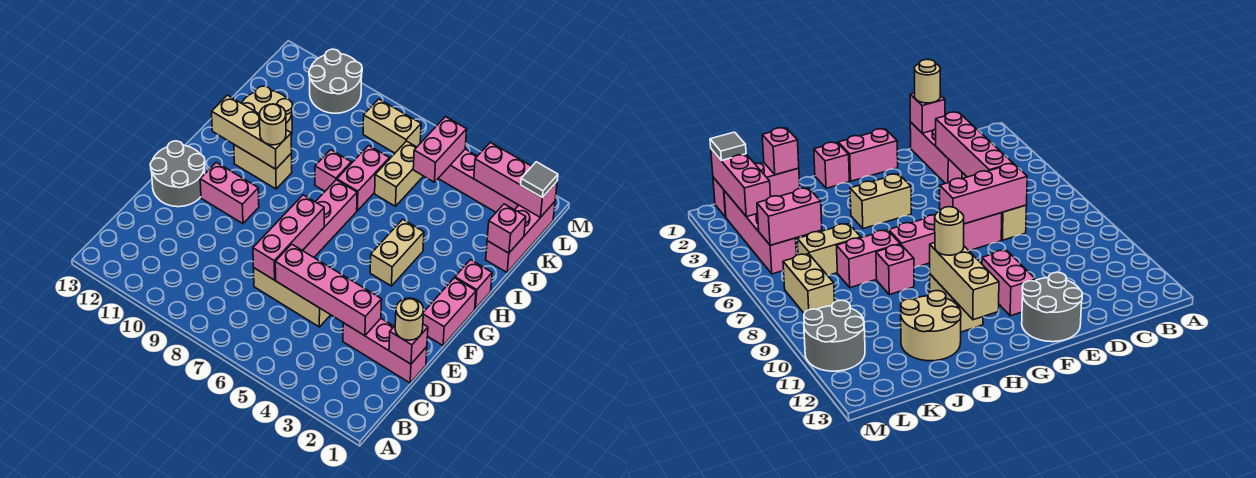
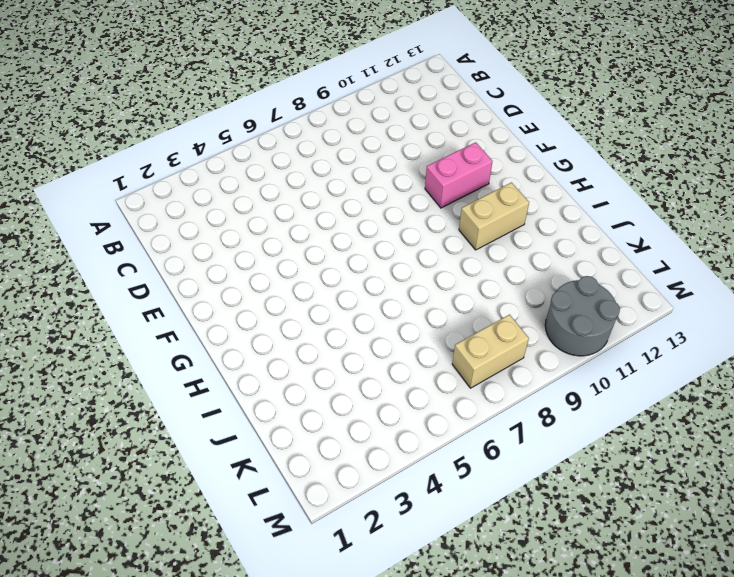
none -> pink 1x3 brick [343,319,427,383]
none -> tan 1x3 brick [254,268,330,327]
none -> pink 1x4 brick [303,180,357,257]

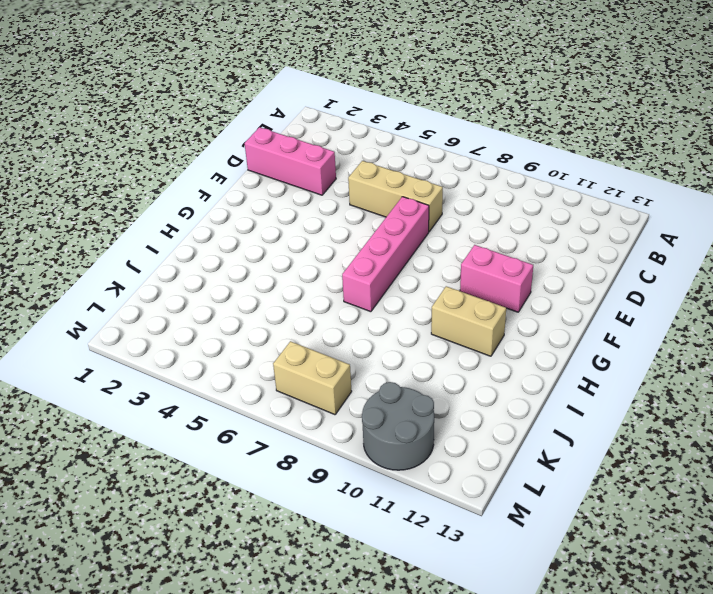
none -> grey 2x2 round brick [150,141,205,207]
none -> pink 1x2 brick [423,278,476,345]
none -> tan 1x2 brick [370,219,424,286]

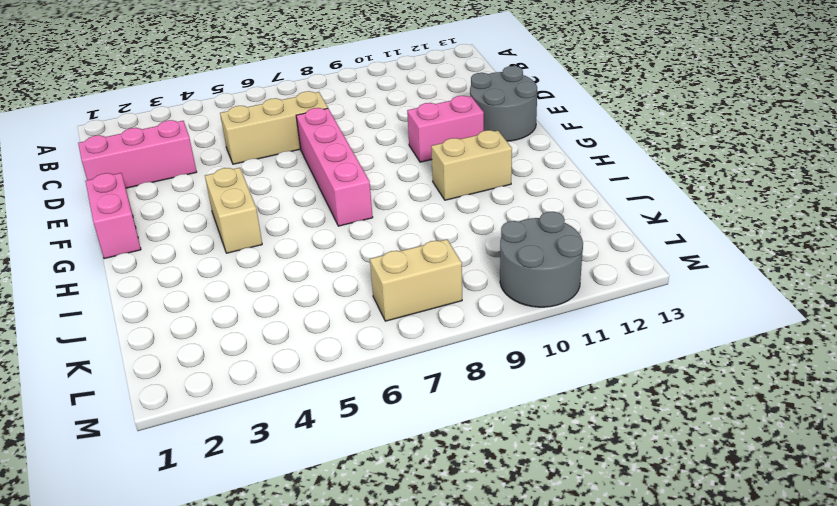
none -> pink 1x1 brick [455,260,492,309]
none -> pink 1x2 brick [337,145,389,211]
none -> pink 1x1 brick [315,150,351,191]

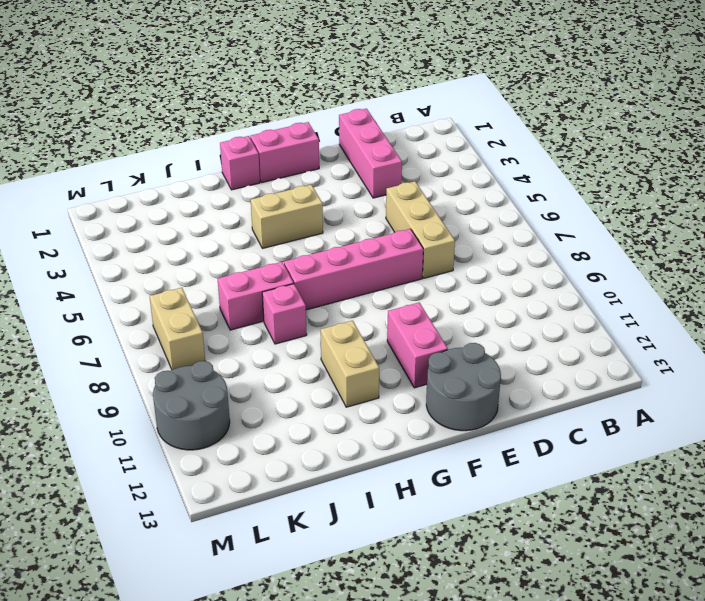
none -> tan 2x2 round brick [242,86,293,135]
none -> pink 1x3 brick [486,202,555,272]
none -> tan 1x2 brick [375,141,423,206]

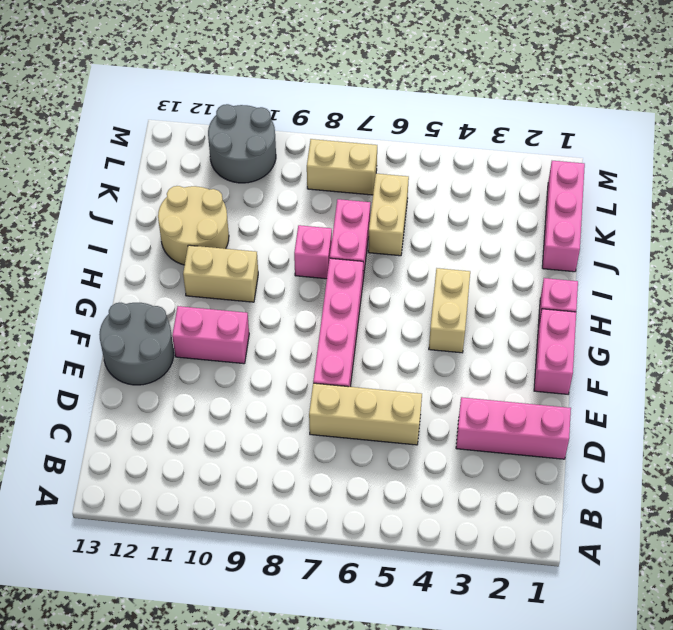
none -> pink 1x4 brick [438,149,519,212]
none -> pink 1x1 brick [389,324,428,364]
none -> pink 1x4 brick [275,244,382,336]

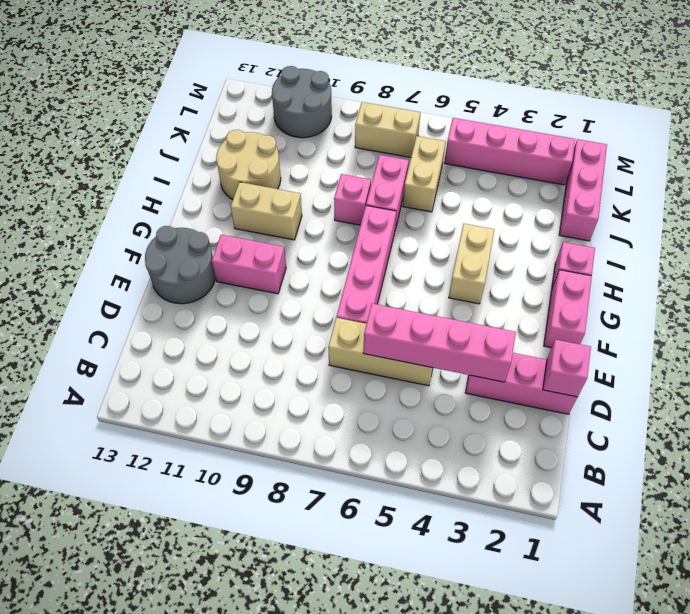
none -> pink 1x3 brick [253,195,324,280]
none -> tan 1x3 brick [212,95,292,169]
none -> pink 1x1 brick [487,204,526,253]

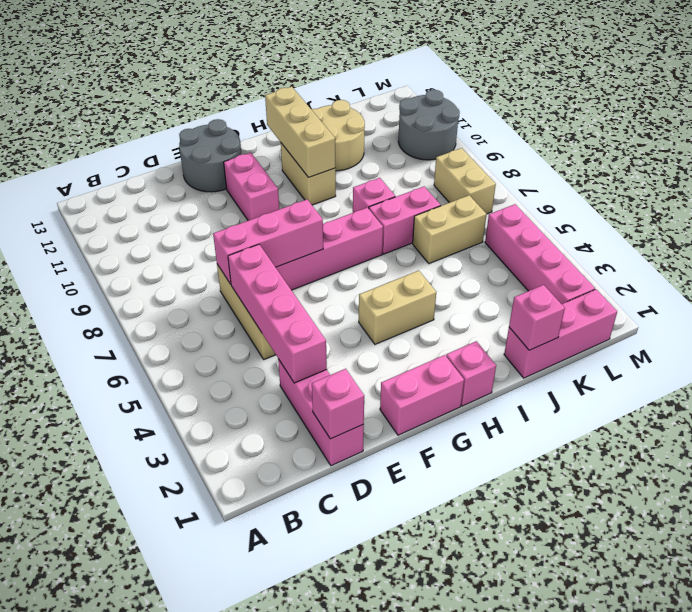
none -> pink 1x2 brick [413,117,467,182]
none -> pink 1x3 brick [474,142,557,218]
none -> tan 1x1 round brick [395,298,424,340]

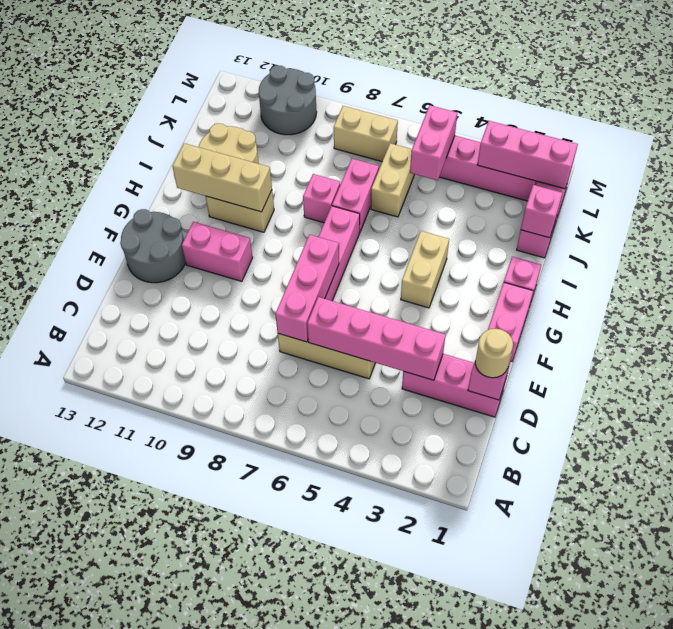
none -> tan 1x1 round brick [260,104,286,145]
none -> grey 1x1 tile [521,162,558,197]

